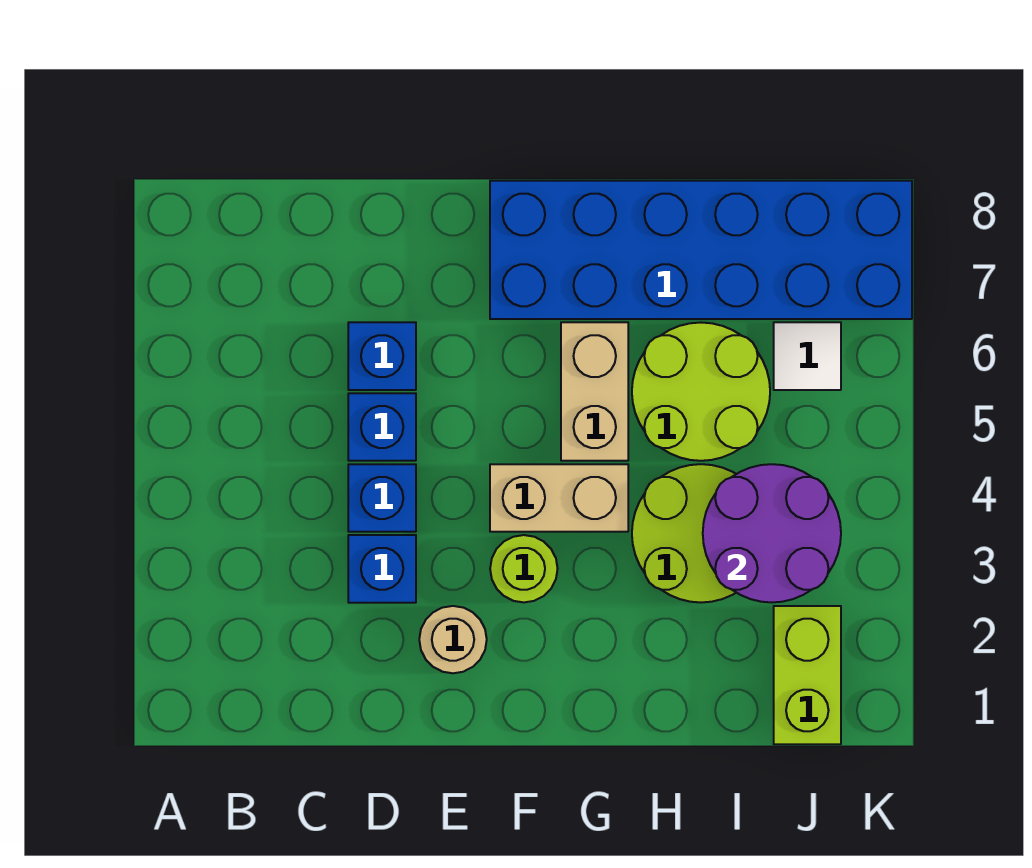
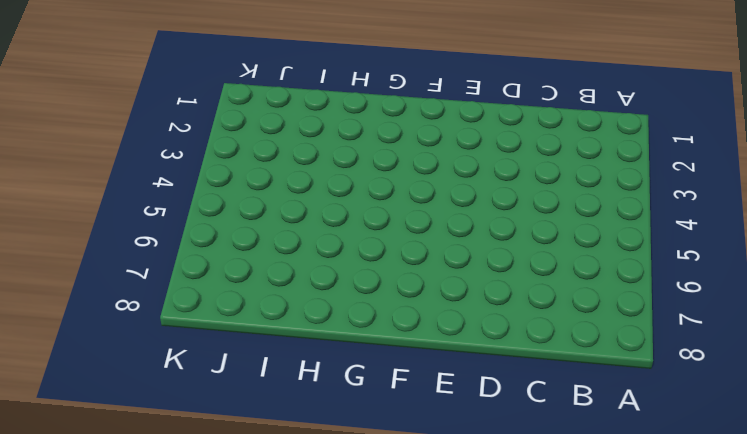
none -> blue 1x1 brick [348,535,416,603]
none -> blue 1x1 brick [348,464,416,532]
none -> blue 1x1 brick [348,393,416,461]

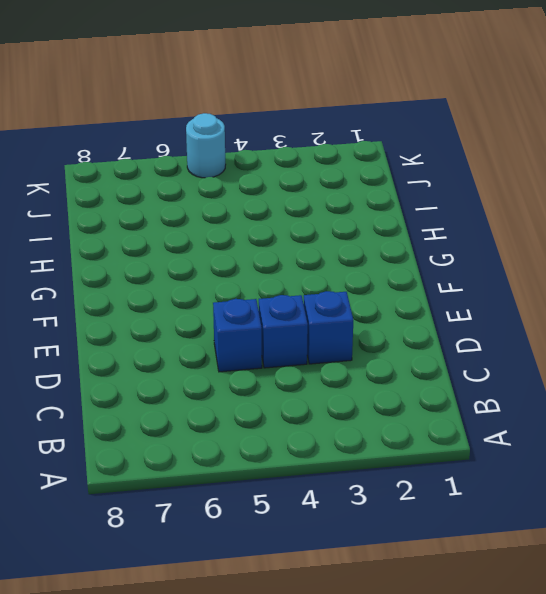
cyan 1x1 round brick [186,113,226,178] -> none
none -> blue 1x1 brick [348,322,416,390]
none -> tan 1x1 round brick [419,606,487,673]
none -> lime 1x1 round brick [490,535,558,602]

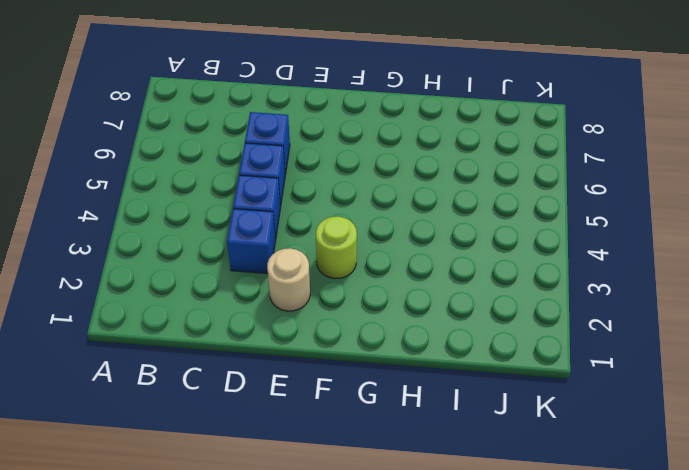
none -> tan 1x2 brick [490,464,628,532]
none -> blue 2x6 brick [490,181,912,319]
none -> tan 1x2 brick [561,322,628,461]

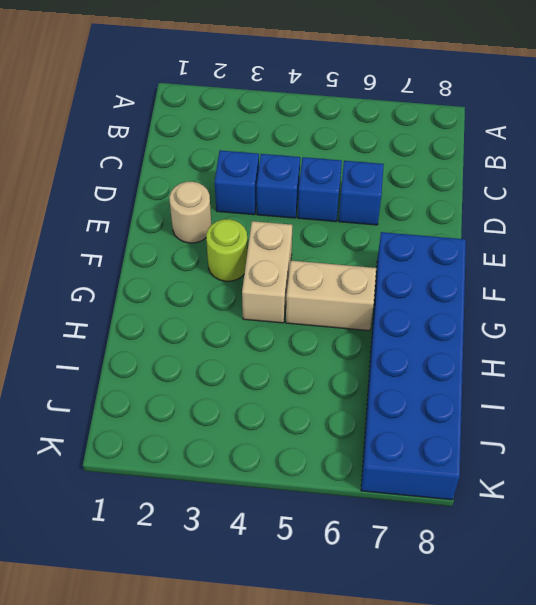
none -> lime 2x2 round brick [632,464,736,602]
none -> lime 2x2 round brick [632,323,770,461]
none -> lime 1x2 brick [774,606,841,744]

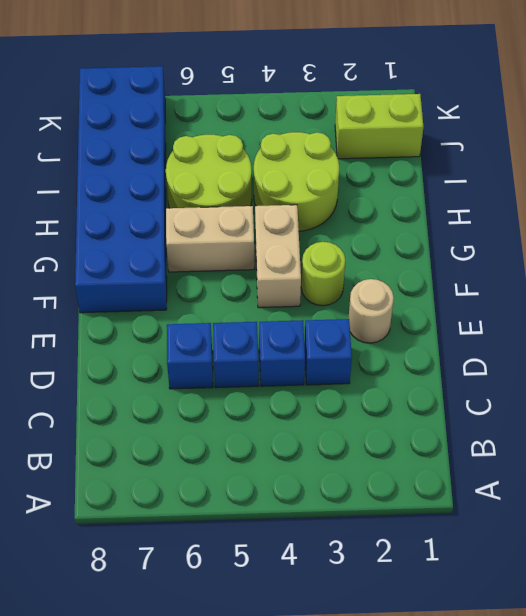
none -> white 1x1 tile [774,322,841,390]
none -> purple 2x2 round brick [703,464,841,602]

